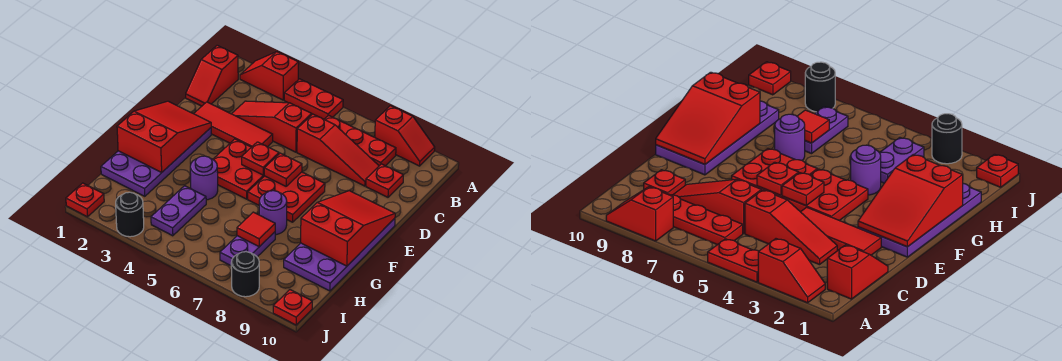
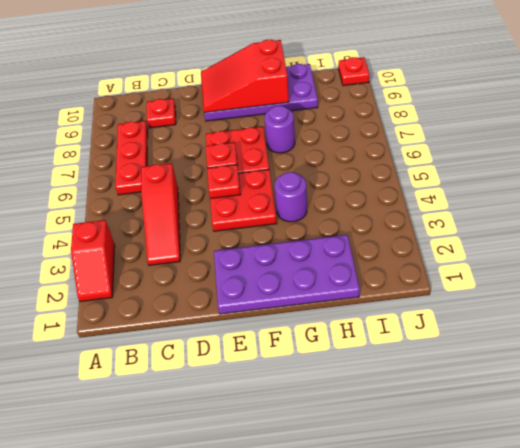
none -> red 1x2 plate [284,79,343,119]
none -> red 1x2 slope [375,106,435,166]
none -> red 1x2 slope [186,45,238,106]

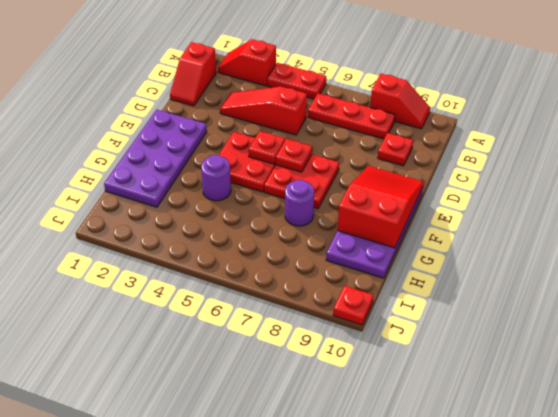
none -> red 1x3 slope [297,114,379,186]
none -> red 1x3 tile [194,102,273,147]
none -> purple 1x2 plate [151,186,206,236]

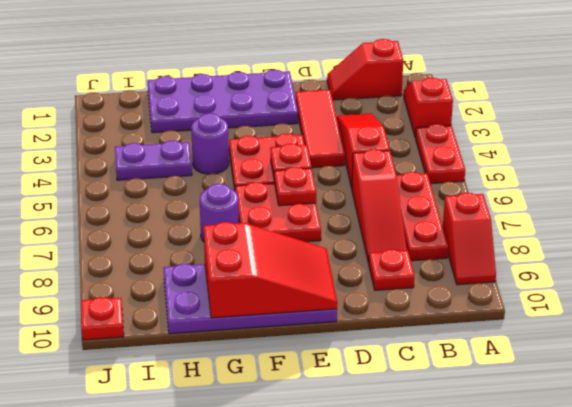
none -> purple 1x2 plate [220,232,275,266]
none -> red 1x1 plate [66,183,104,217]
none -> black 1x1 round brick [116,192,144,237]

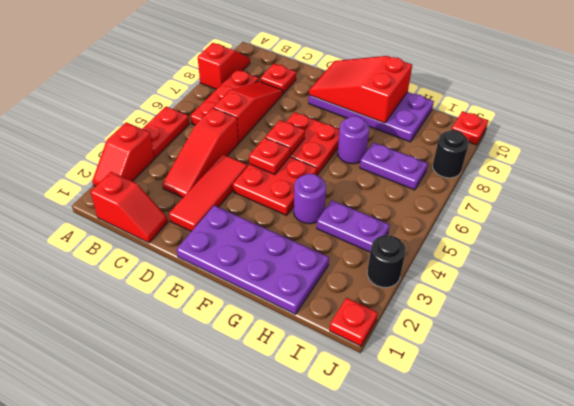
none -> red 2x3 slope [117,101,211,173]
none -> red 1x1 tile [237,212,275,247]

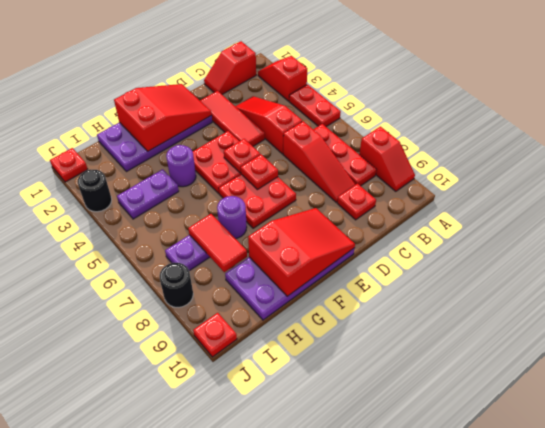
red 1x2 tile [188,214,247,272] -> red 1x1 tile [237,212,275,247]

